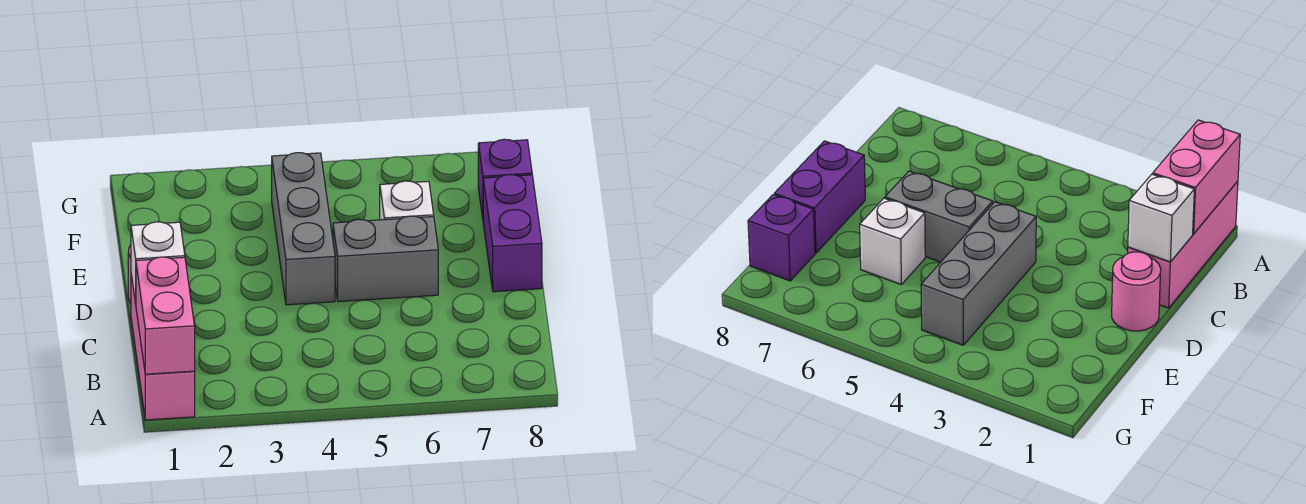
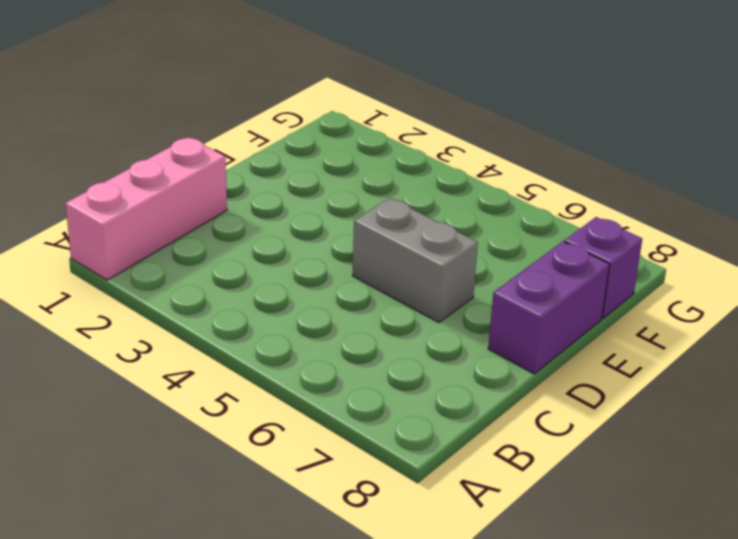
none -> pink 1x1 round brick [1112,252,1161,331]
none -> grey 1x3 brick [272,153,335,305]

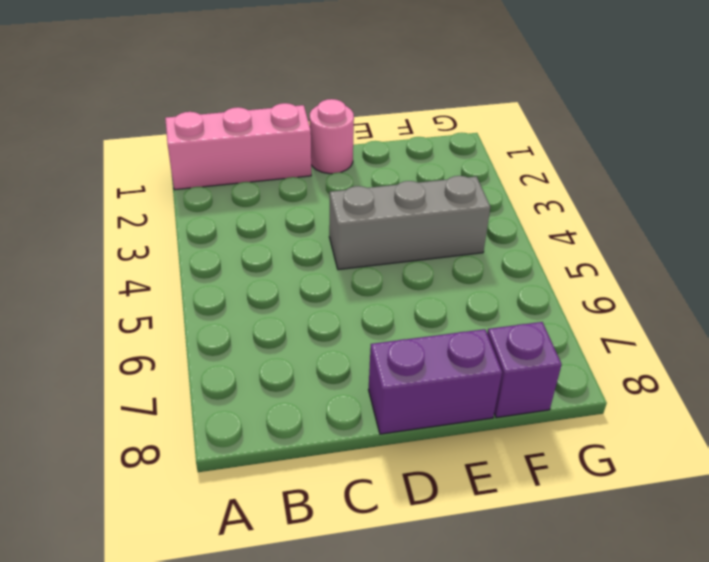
none -> grey 1x2 brick [333,216,438,302]
none -> white 1x1 brick [380,181,434,220]

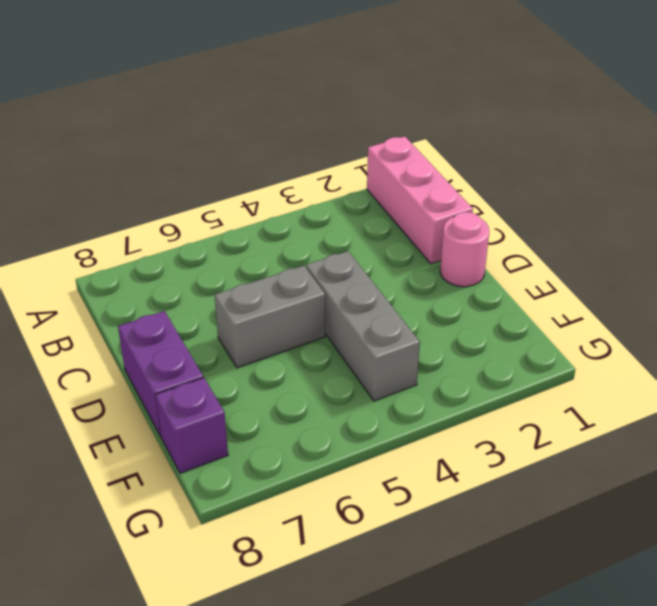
none -> white 1x1 brick [380,181,434,220]
none -> pink 1x2 brick [136,257,195,374]

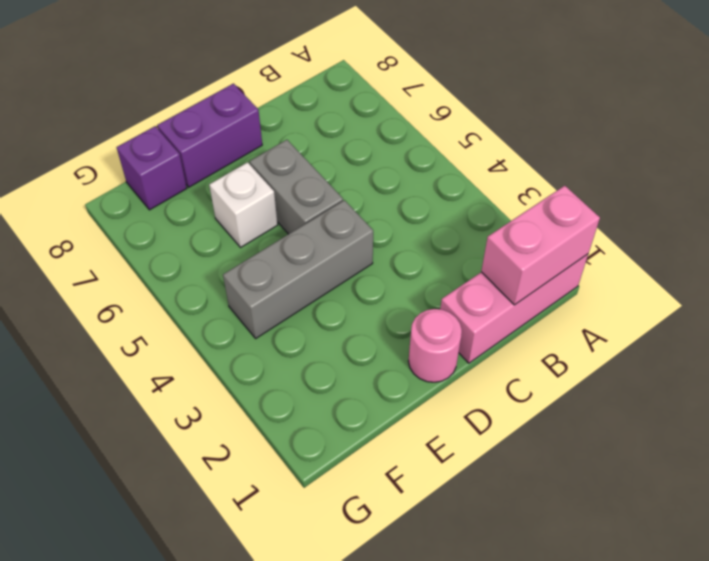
none -> white 1x1 brick [131,222,185,303]

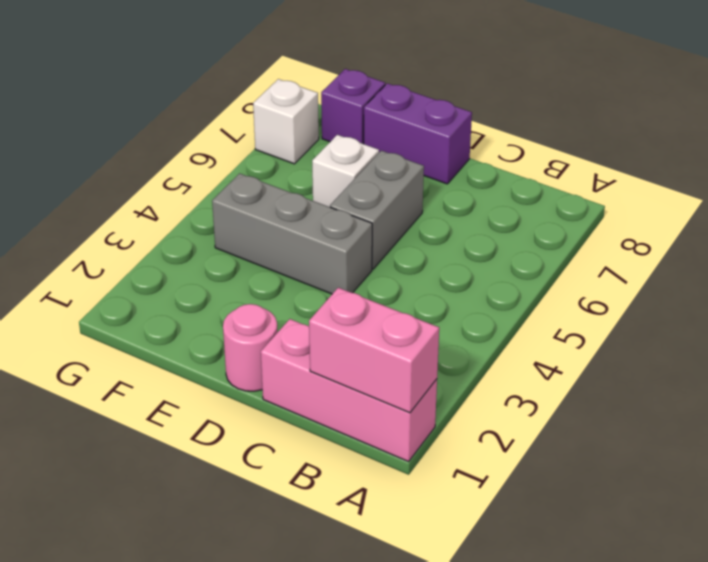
white 1x1 brick [253,79,319,164] -> white 1x1 brick moved to [131,222,185,303]

